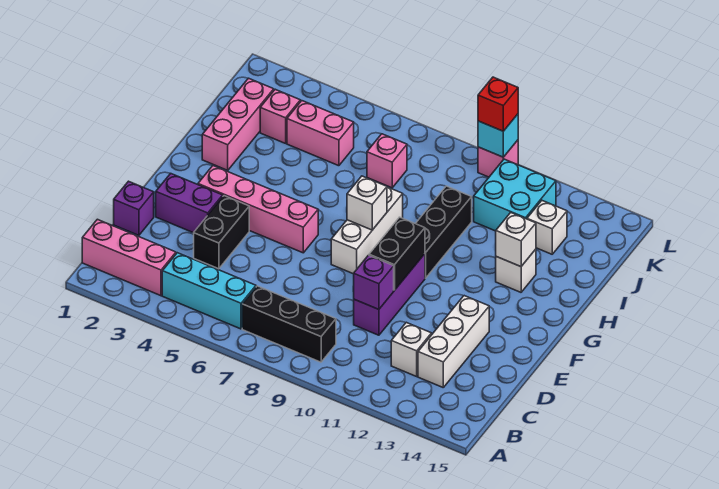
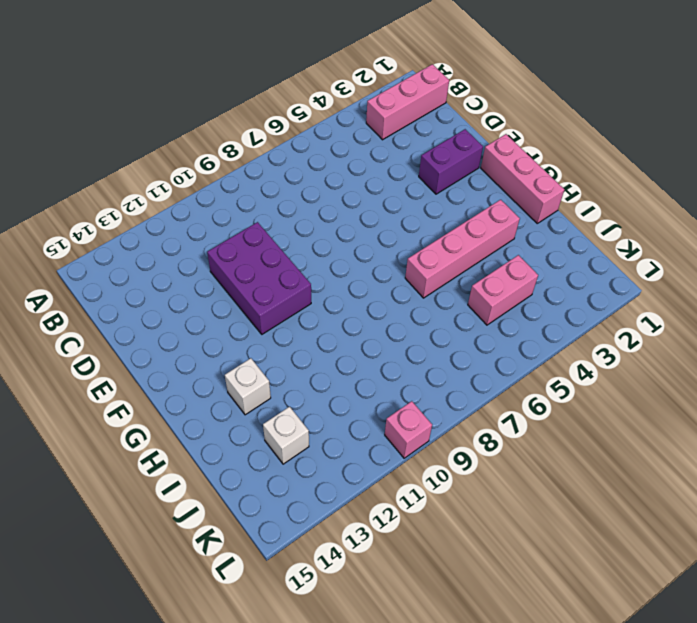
purple 2x3 brick [207,222,311,334] -> purple 1x3 brick [354,254,425,335]
pink 1x3 brick [481,134,564,223] -> pink 1x3 brick moved to [202,78,274,170]
pink 1x4 brick [405,200,520,298] -> pink 1x4 brick moved to [198,166,318,253]
none -> cyan 1x3 brick [162,253,256,329]
none -> black 1x3 brick [242,286,336,362]
none -> white 1x1 brick [391,322,432,376]

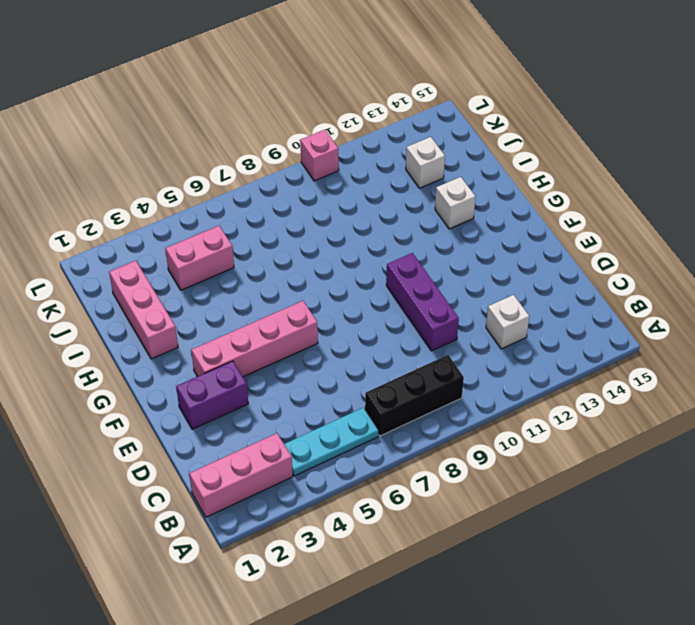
cyan 1x3 plate [284,407,379,476] -> cyan 1x3 brick [162,253,256,329]
none -> white 1x3 brick [418,296,489,387]
none -> purple 1x1 brick [114,181,154,235]
none -> black 1x2 brick [194,196,249,269]

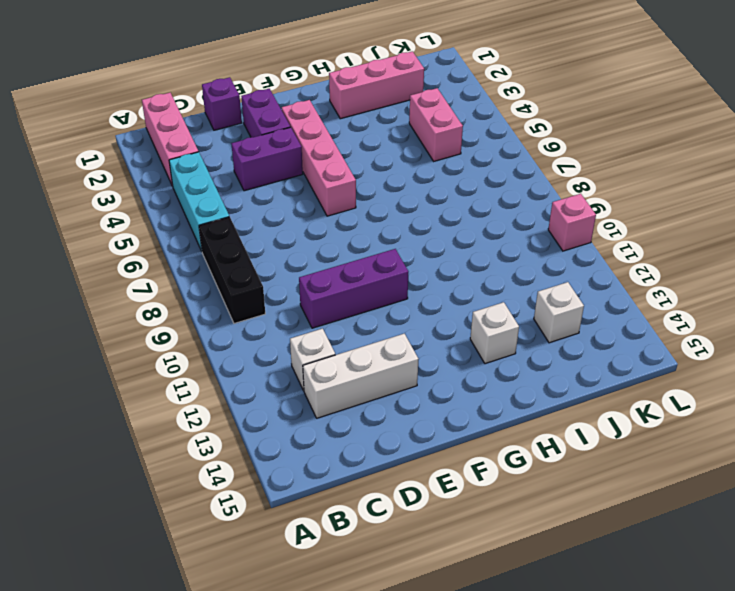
purple 1x2 brick [231,127,303,191] -> black 1x2 brick [194,196,249,269]
none -> white 1x3 brick [331,187,403,274]
none -> black 1x3 brick [415,186,472,278]
none -> pink 1x1 brick [260,89,300,143]

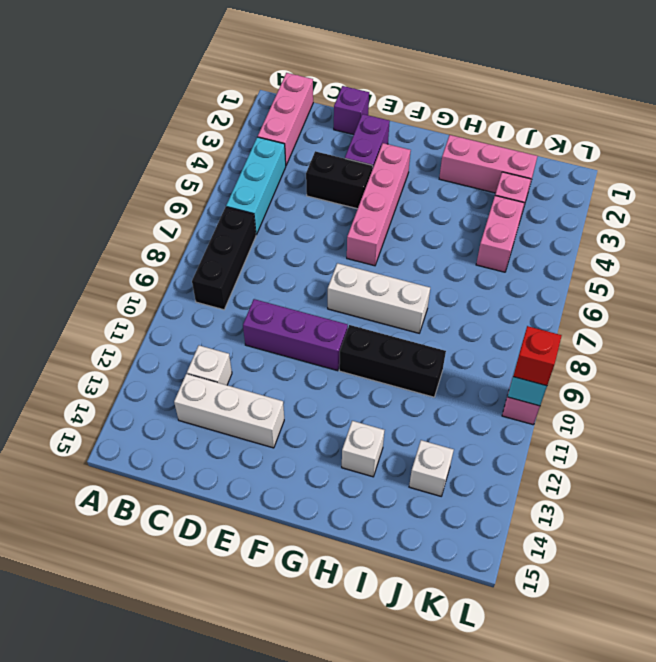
none -> pink 1x1 brick [367,134,407,188]
none -> cyan 2x2 brick [474,159,556,231]
none -> purple 1x1 brick [353,255,394,309]

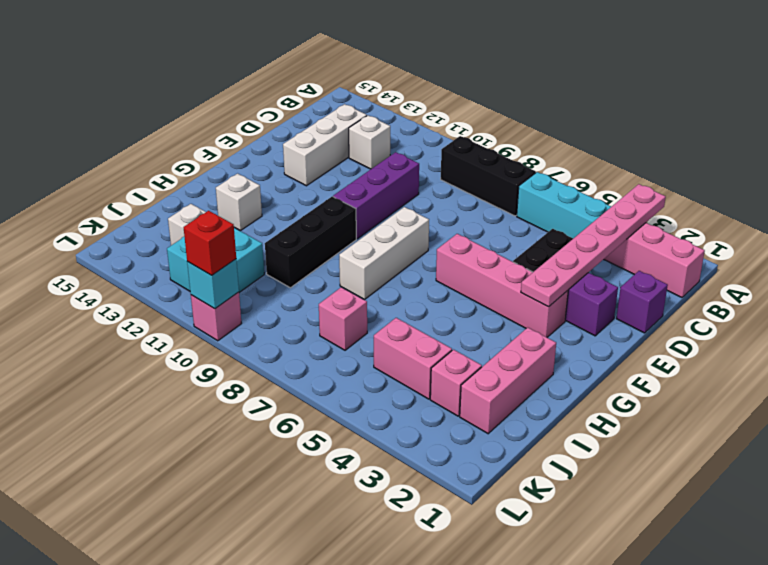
pink 1x6 plate [521,184,666,307] -> none
none -> purple 1x1 brick [353,255,394,309]
none -> black 1x2 brick [369,217,425,291]
none -> white 1x1 brick [347,176,387,230]

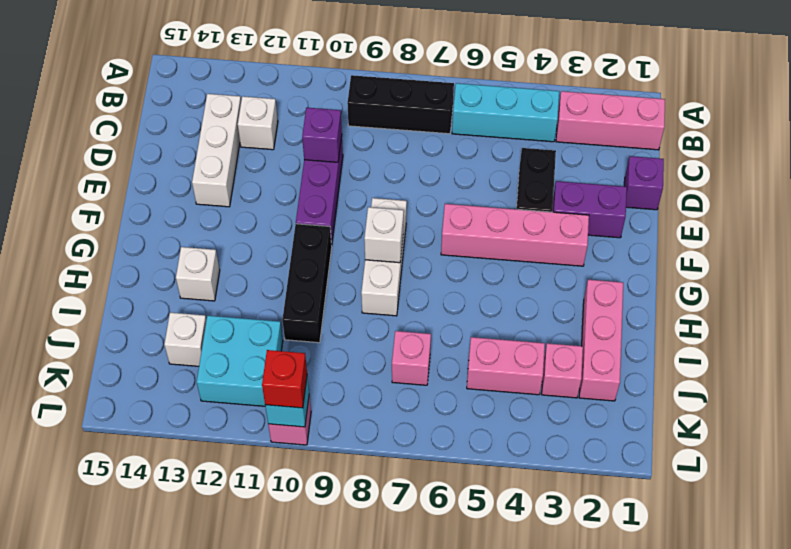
none -> black 1x2 brick [369,217,425,291]
none -> white 1x1 brick [496,213,536,267]

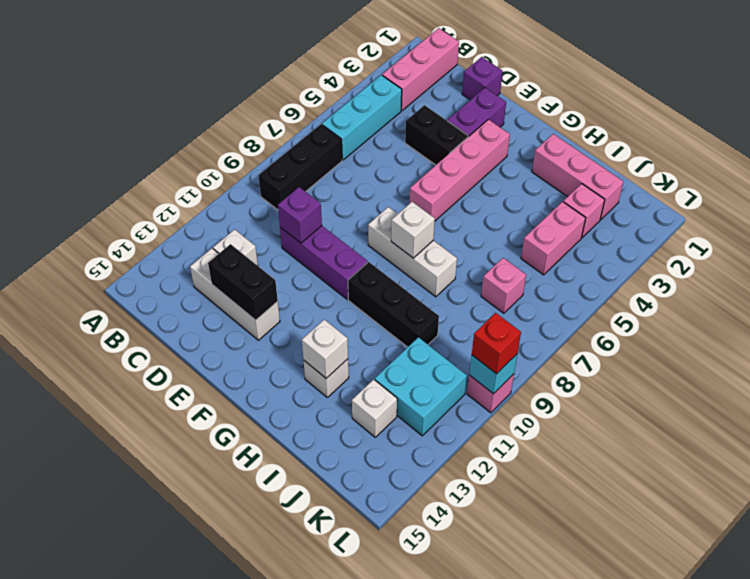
black 1x2 brick [208,244,278,320] -> black 1x2 brick moved to [369,217,425,291]

